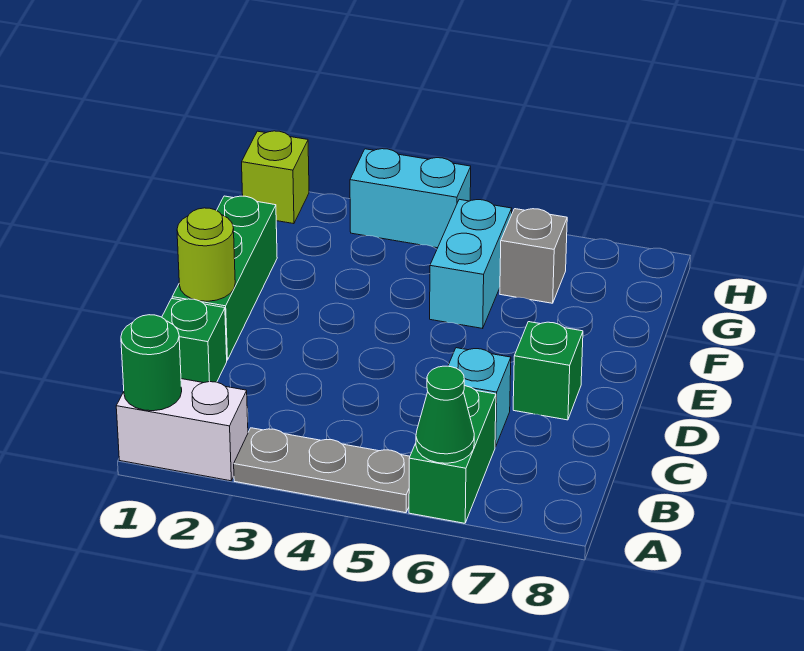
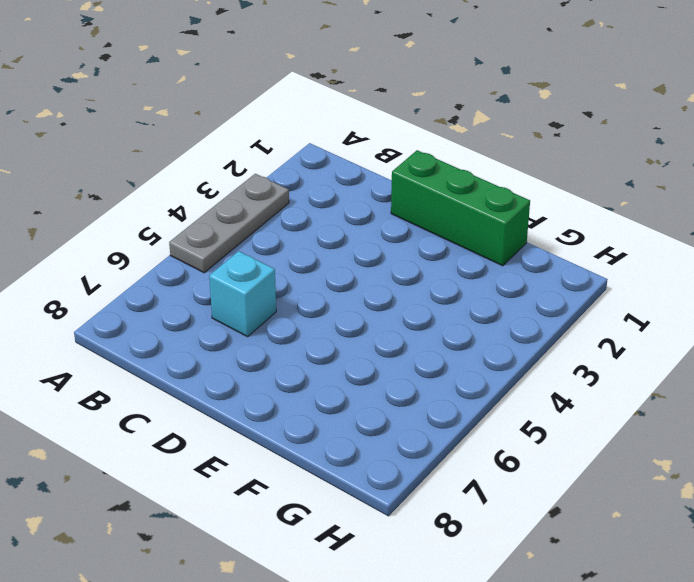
none -> white 1x2 brick [116,379,248,481]
none -> green 1x2 brick [409,386,496,523]
none -> green 1x1 brick [162,299,227,383]

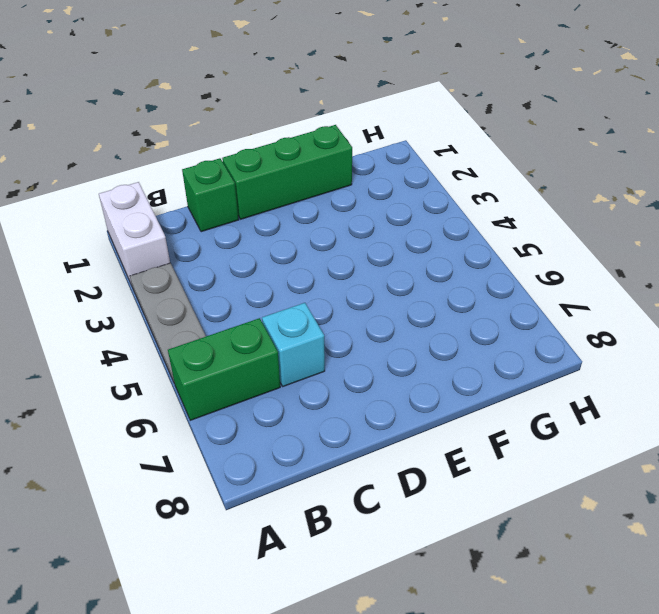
none -> green 1x1 brick [513,322,583,420]
none -> cyan 1x2 brick [430,199,512,328]
none -> grey 1x1 brick [500,209,567,303]

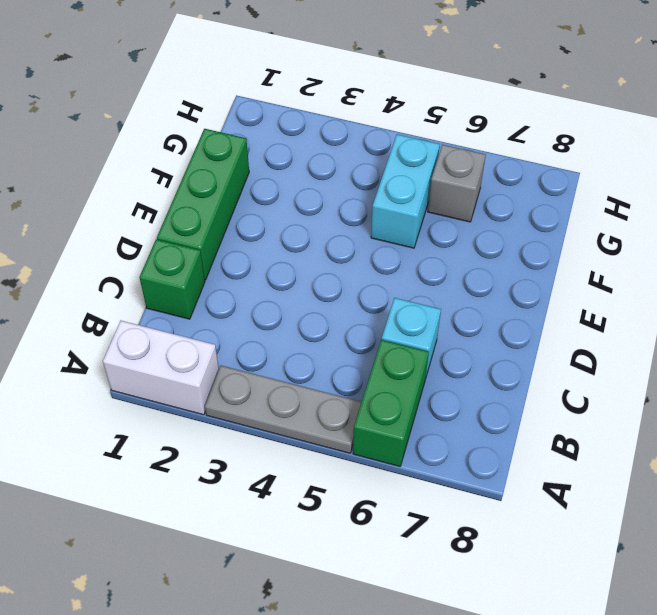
none -> green 1x1 brick [513,322,583,420]
none -> lime 1x1 brick [242,131,309,224]
none -> cyan 1x2 brick [350,149,471,248]

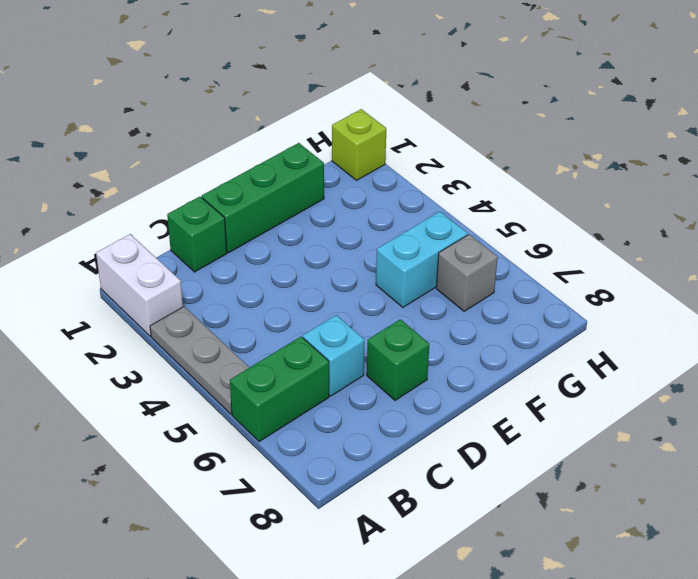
none -> cyan 1x2 brick [350,149,471,248]
none -> green 1x1 round brick [121,315,182,411]
none -> green 1x1 cone [416,366,474,463]

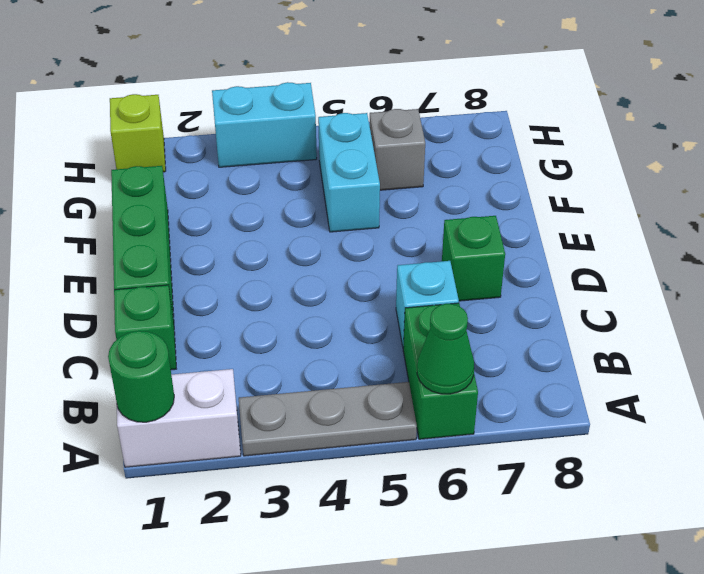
none -> lime 1x1 round brick [177,208,235,301]

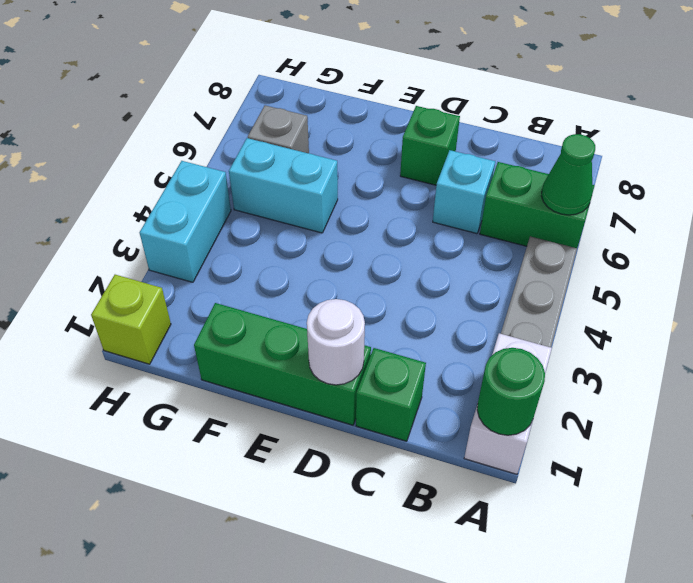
white 1x1 round brick [307,299,365,385] -> lime 1x1 round brick [177,208,235,301]

